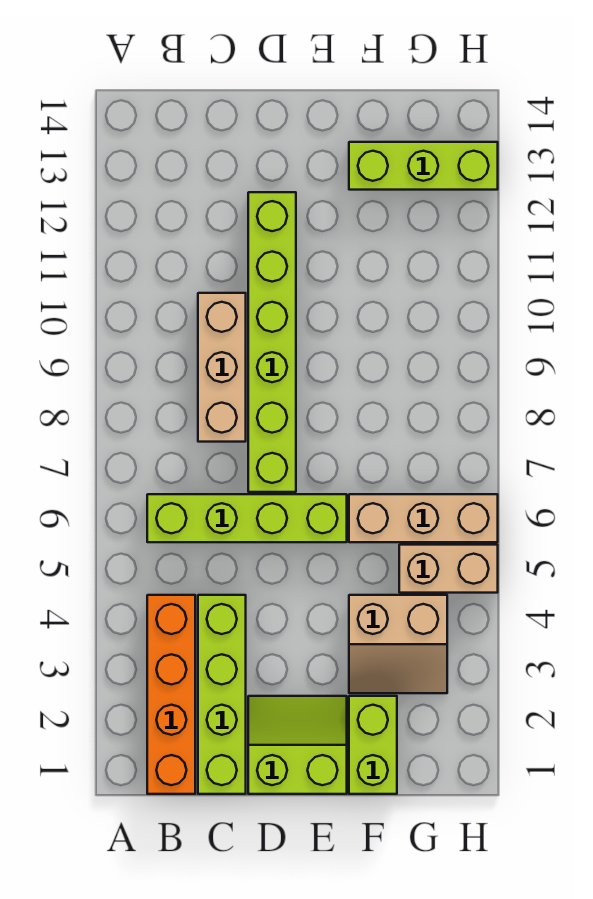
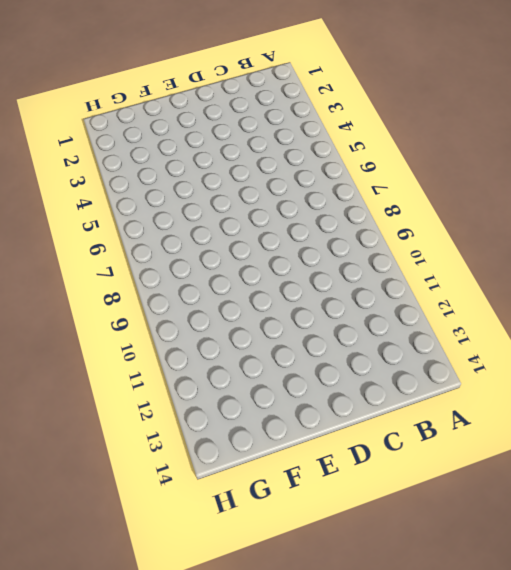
none -> orange 1x4 brick [147,595,195,794]
none -> lime 1x4 brick [147,494,347,542]

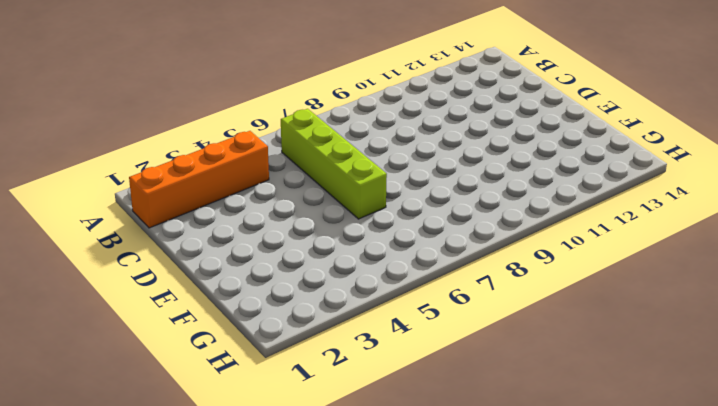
none -> lime 1x4 brick [198,595,246,794]
none -> tan 1x3 brick [198,293,246,442]

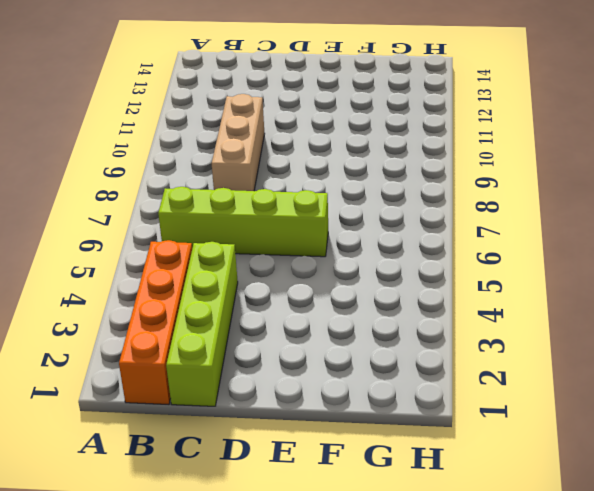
none -> lime 2x2 slope [248,696,347,794]
none -> lime 1x6 brick [248,192,296,492]

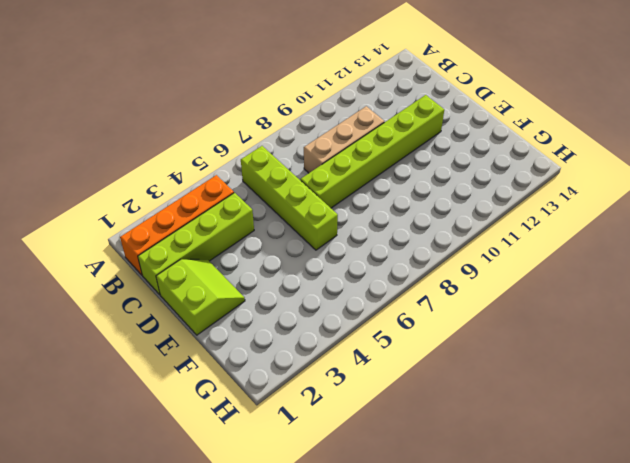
none -> lime 1x2 brick [349,696,397,794]
none -> tan 2x2 slope [349,595,447,693]

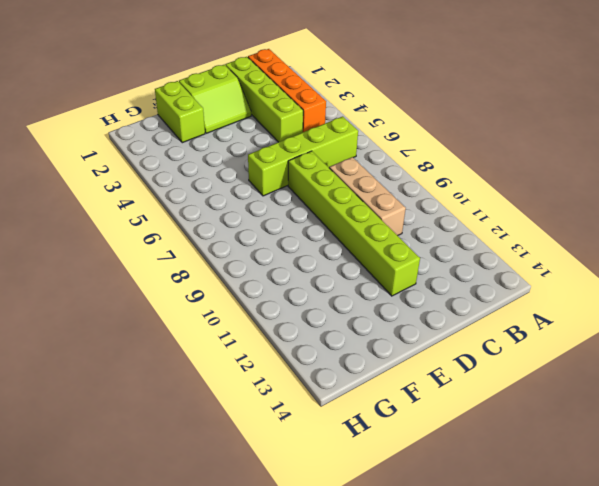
none -> tan 2x2 slope [349,595,447,693]
none -> tan 1x3 brick [349,494,498,542]

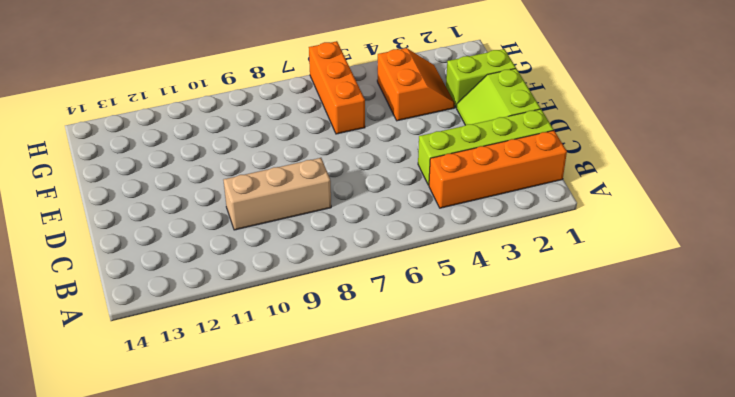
orange 2x2 slope [377,48,455,121] -> tan 2x2 slope [349,595,447,693]
orange 1x3 brick [309,41,365,134] -> tan 1x3 brick [349,494,498,542]
none -> lime 1x4 brick [147,494,347,542]
none -> lime 1x6 brick [248,192,296,492]

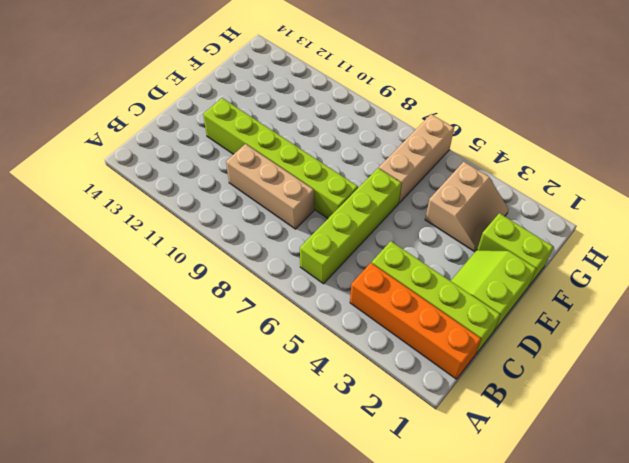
none -> lime 1x3 brick [349,142,498,190]
none -> tan 1x2 brick [399,545,498,593]

